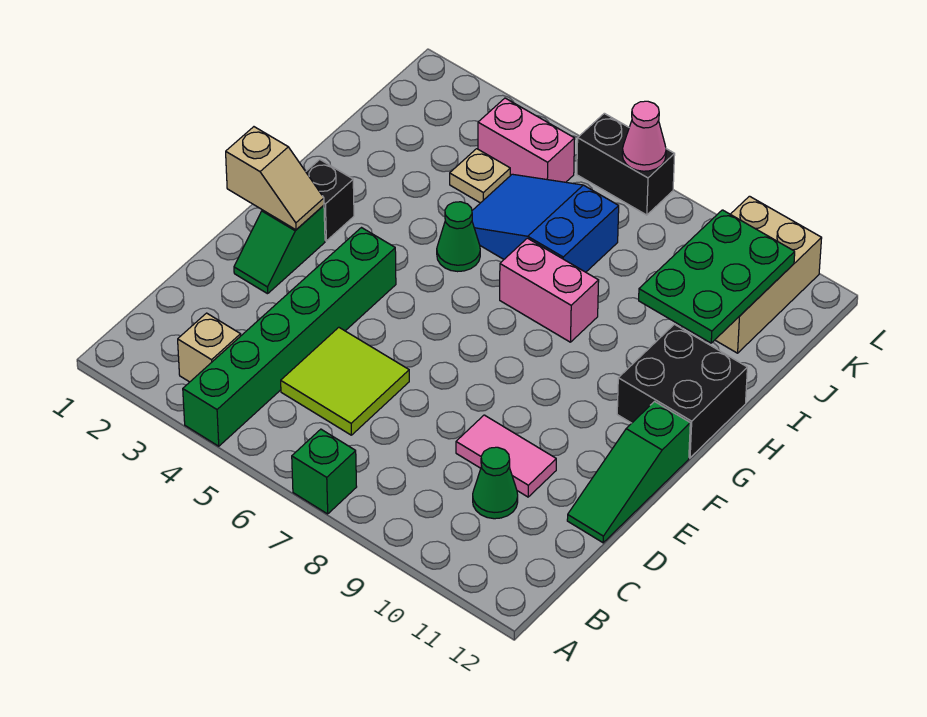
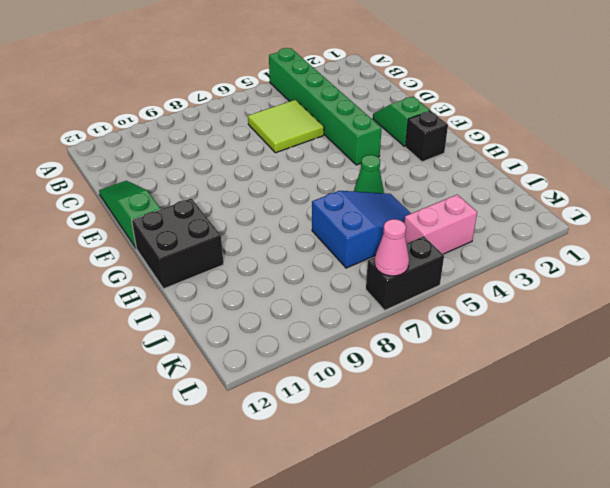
none -> green 1x1 brick [292,429,357,514]
none -> tan 1x1 brick [178,313,241,382]
none -> green 1x1 cone [473,447,518,519]

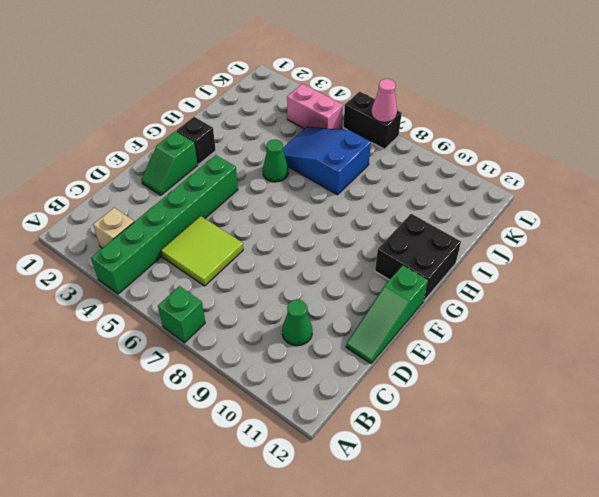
none -> pink 1x2 tile [456,415,556,497]
none -> pink 1x2 brick [500,238,599,342]
none -> tan 1x1 plate [450,149,510,203]

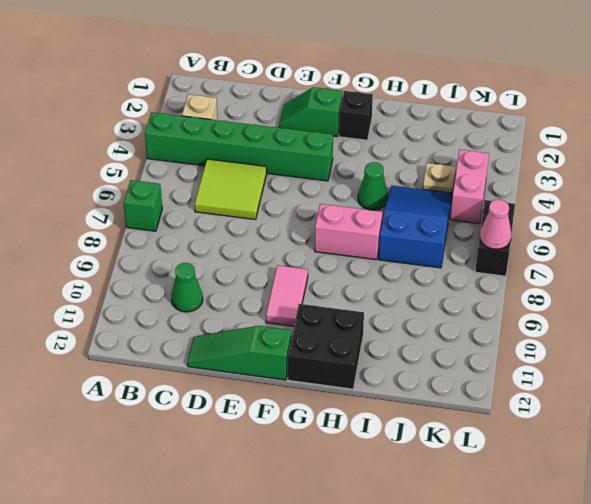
pink 1x2 tile [266,265,308,326] -> pink 1x2 tile moved to [456,415,556,497]
pink 1x2 brick [315,204,382,260] -> pink 1x2 brick turned to [500,238,599,342]
none -> tan 2x3 brick [715,196,822,353]
none -> tan 1x2 slope [226,127,324,230]
none -> green 2x3 plate [639,210,795,343]

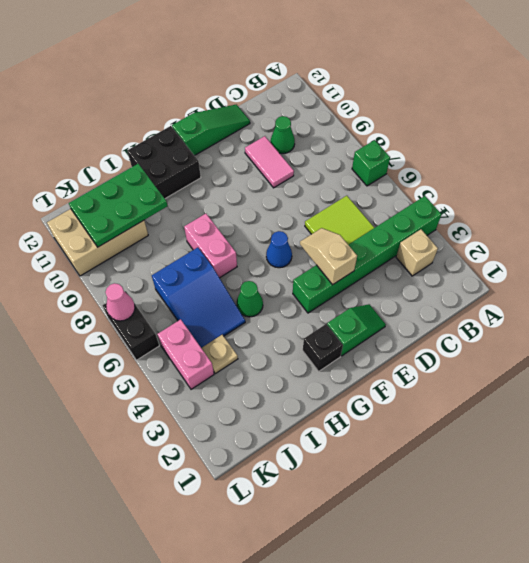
tan 1x2 slope [300,228,357,285] -> tan 1x2 slope moved to [226,127,324,230]
blue 1x1 cone [266,231,292,268] -> none

